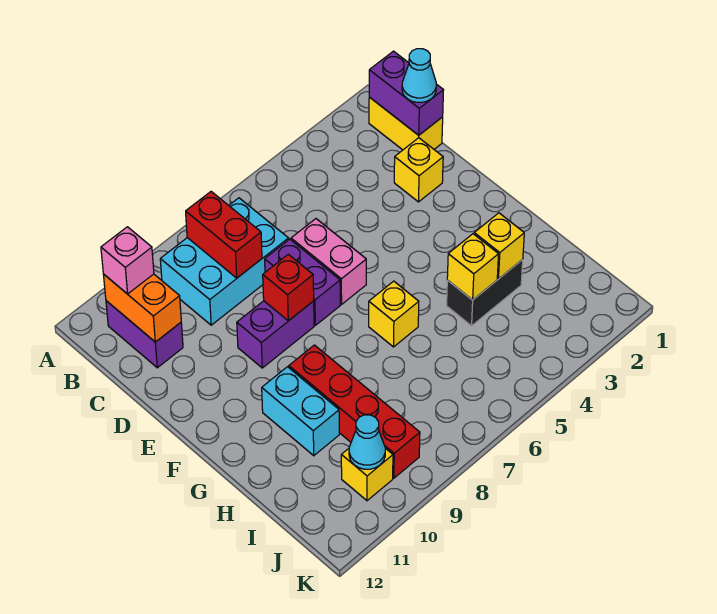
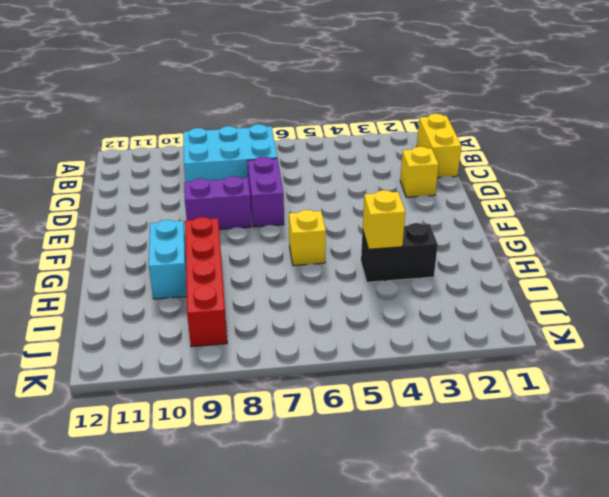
none -> purple 1x2 brick [106,301,183,368]
none -> pink 1x2 brick [291,219,366,304]
none -> yellow 1x1 brick [341,448,393,501]

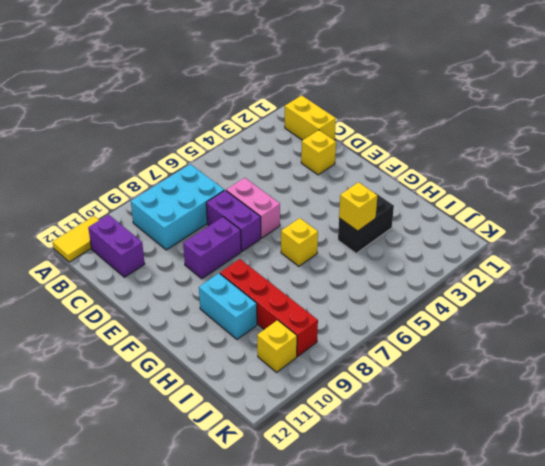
yellow 1x2 tile [53,216,99,262] -> none
none -> purple 1x2 brick [369,51,443,135]
none -> red 1x2 brick [186,192,262,278]
none -> orange 1x2 brick [103,274,181,342]

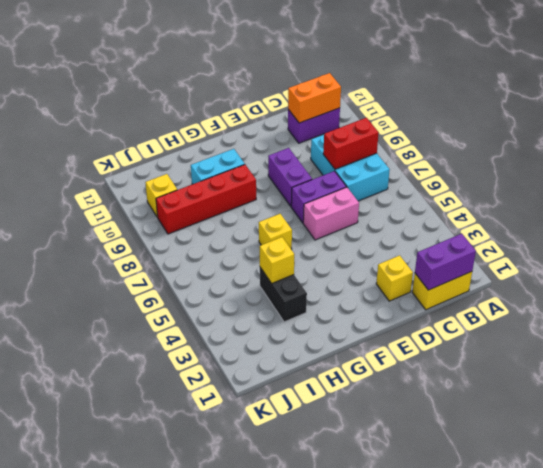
none -> red 1x1 brick [263,254,314,321]
none -> yellow 1x1 brick [474,213,524,279]
none -> cyan 1x1 cone [349,415,385,469]

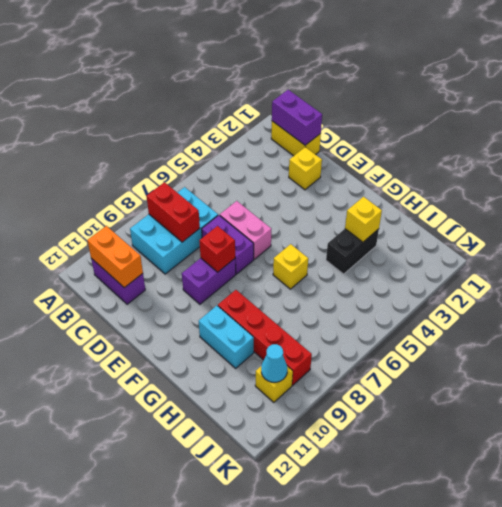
none -> yellow 1x1 brick [447,234,499,300]
none -> pink 1x1 brick [101,227,154,294]
none -> cyan 1x1 cone [402,49,436,103]

